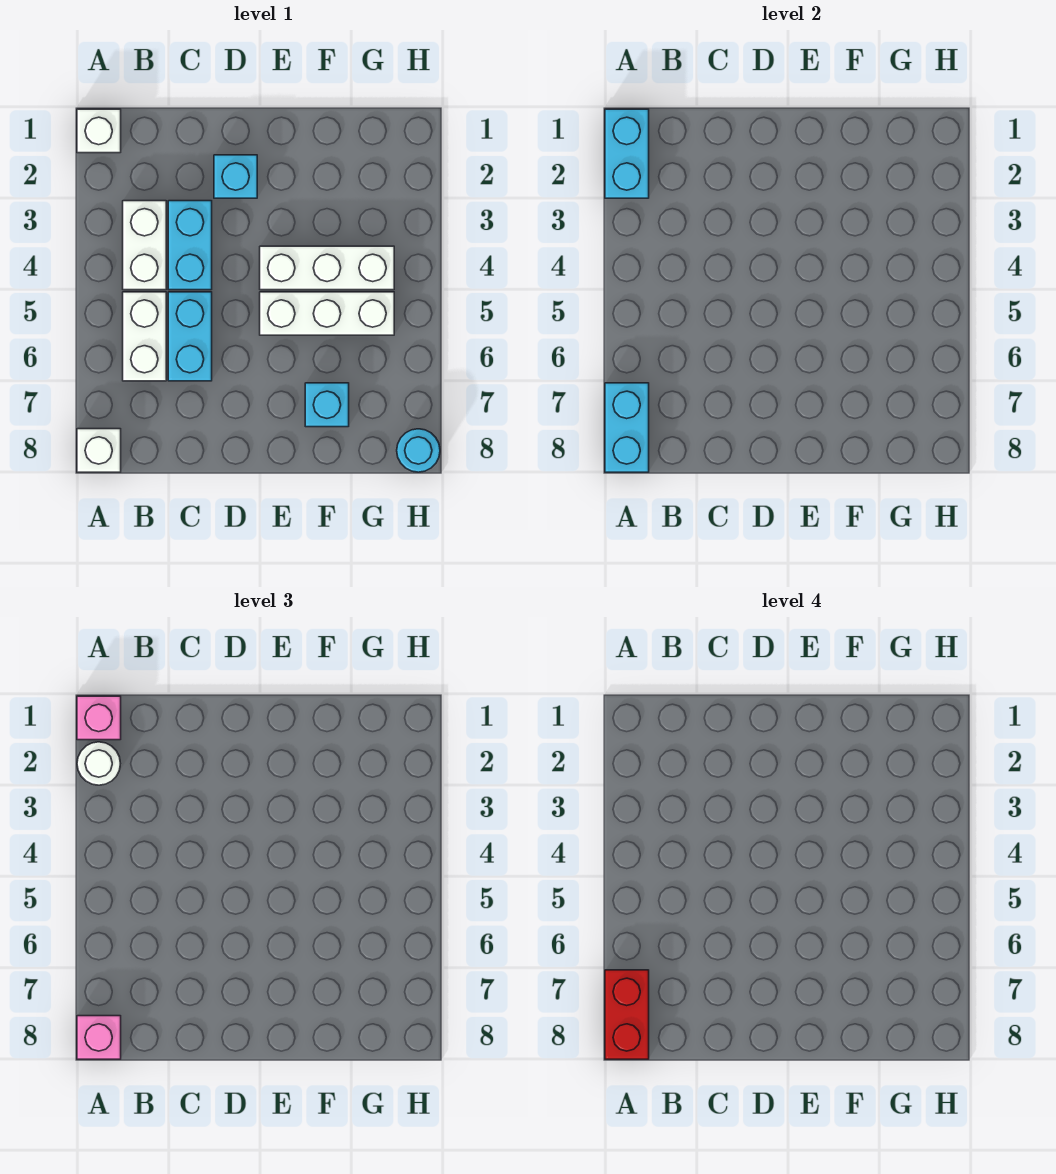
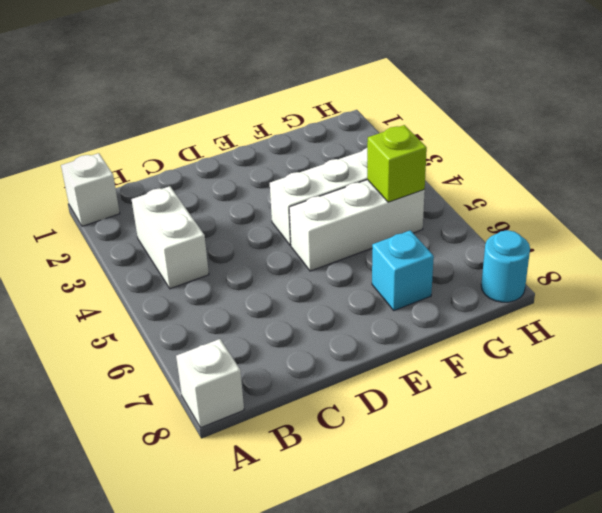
lime 1x1 brick [367,125,427,202] -> none
none -> white 1x2 brick [123,292,166,381]
none -> cyan 1x2 brick [168,201,212,290]
none -> cyan 1x2 brick [168,292,212,381]

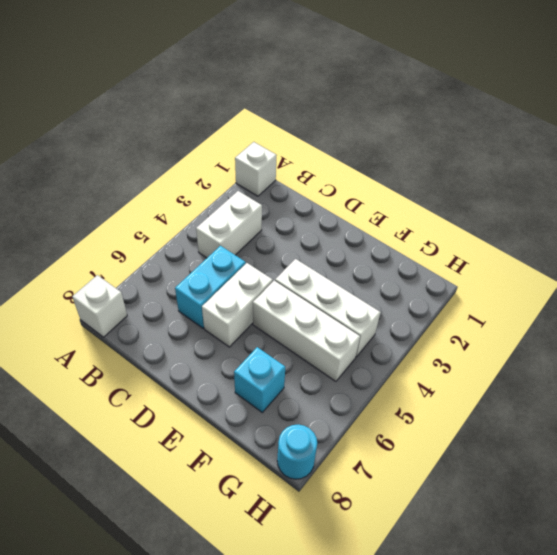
white 1x2 brick [202,263,273,347] -> white 1x2 brick moved to [123,292,166,381]
none -> cyan 1x2 brick [168,201,212,290]
none -> cyan 1x1 brick [214,155,257,198]
none -> cyan 1x2 brick [605,109,649,198]

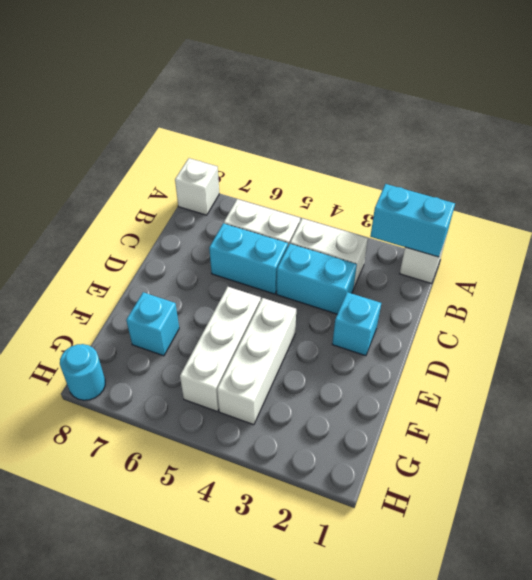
none -> cyan 1x2 brick [605,383,649,472]
none -> pink 1x1 brick [77,696,121,740]
none -> white 1x1 round brick [77,742,120,785]

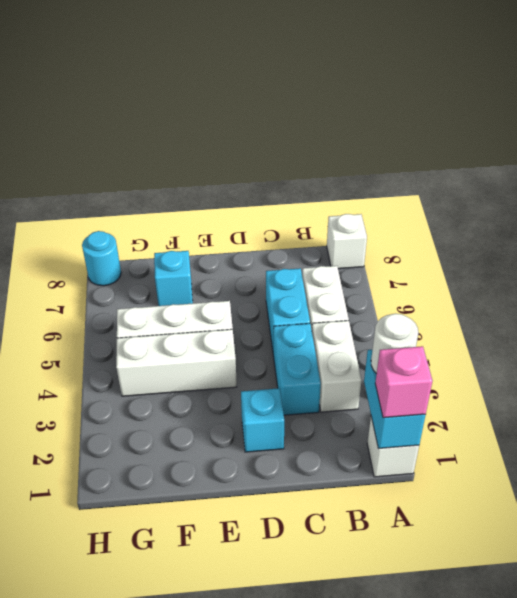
none -> cyan 1x2 brick [605,383,649,472]
none -> pink 1x1 brick [77,1016,121,1059]
none -> red 1x2 brick [605,970,649,1059]

